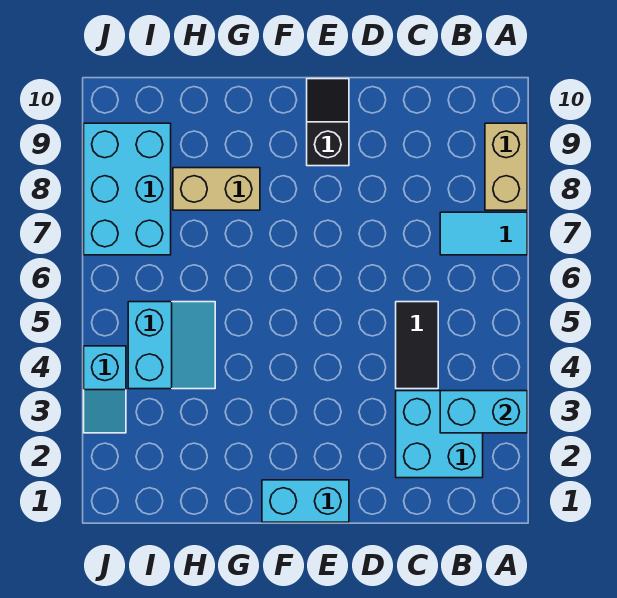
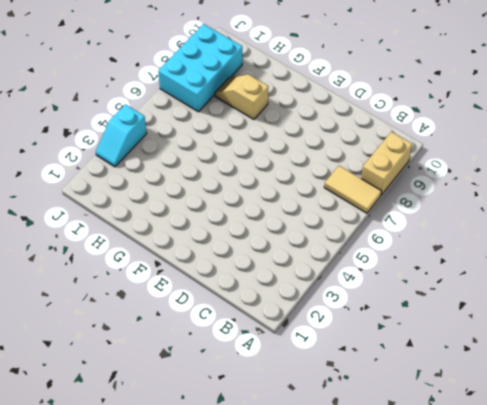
tan 1x2 tile [324,166,382,213] -> cyan 1x2 tile [440,212,527,255]
tan 1x2 slope [215,74,269,119] -> tan 1x2 brick [173,168,260,210]
none -> cyan 2x2 brick [396,391,483,478]
none -> black 1x2 tile [396,302,438,389]

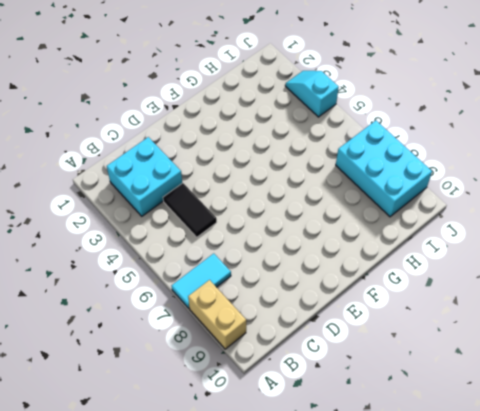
none -> cyan 1x2 brick [262,480,349,522]
none -> black 1x2 slope [307,79,349,166]

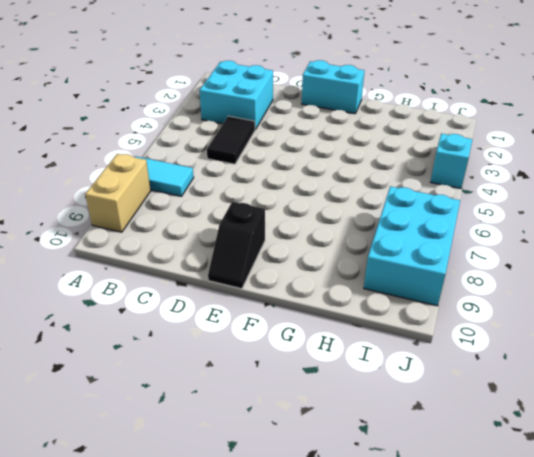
none -> tan 1x2 brick [173,168,260,210]
none -> cyan 2x2 slope [128,302,215,389]

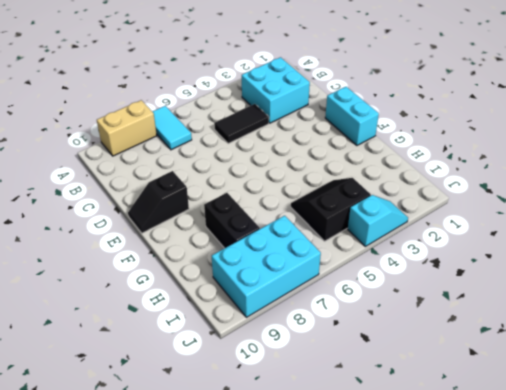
black 1x2 brick [204,193,260,248] -> tan 1x2 brick [173,168,260,210]
black 2x2 slope [291,178,371,241] -> cyan 2x2 slope [128,302,215,389]
none -> cyan 1x2 brick [440,391,527,433]

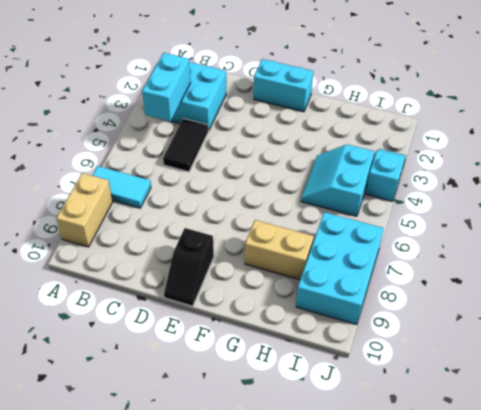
cyan 1x2 brick [142,53,190,121] -> cyan 1x2 brick turned to [440,391,527,433]

